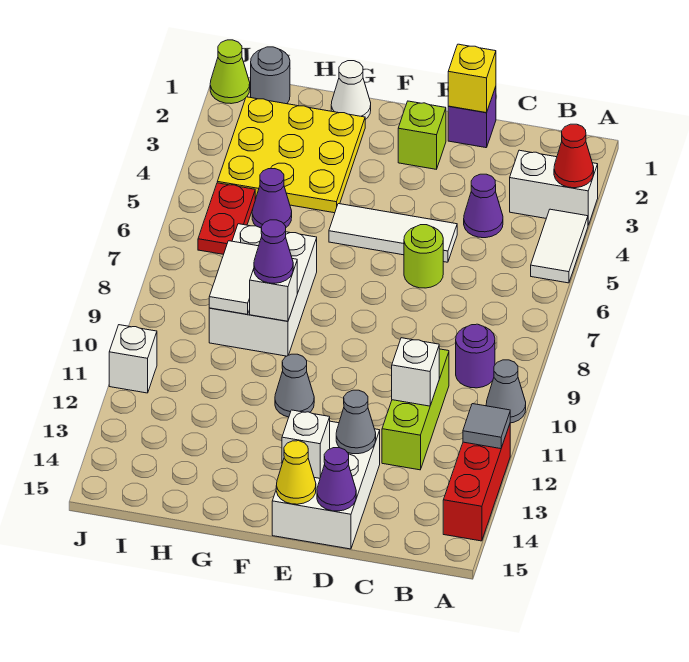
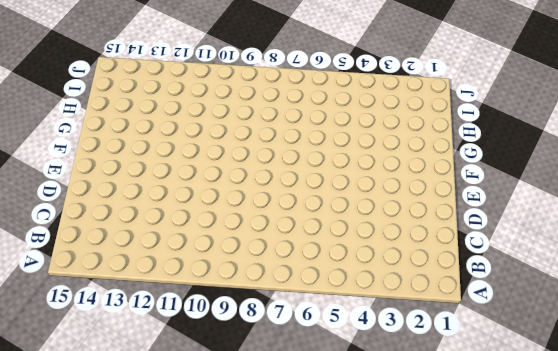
none -> white 1x2 brick [510,150,598,225]
none -> white 1x2 tile [531,209,588,283]
none -> grey 1x1 cone [486,360,526,423]
none -> red 1x3 brick [443,424,510,541]

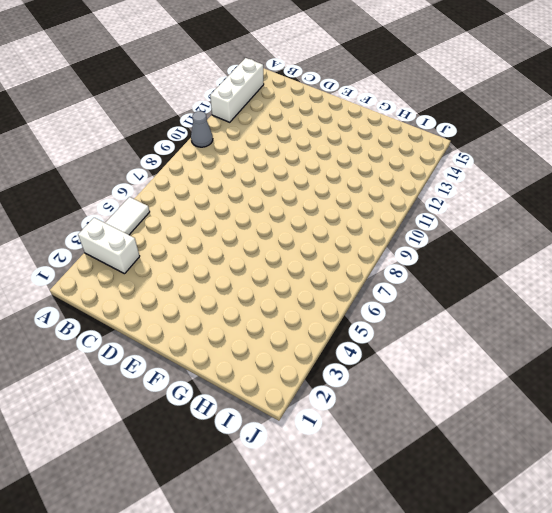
white 1x3 brick [210,58,264,122] -> red 1x3 brick [443,424,510,541]
none -> purple 1x1 round brick [456,324,495,388]
none -> purple 1x1 cone [464,174,503,238]
none -> lime 1x3 brick [382,349,449,470]
none -> purple 1x1 brick [448,87,496,148]

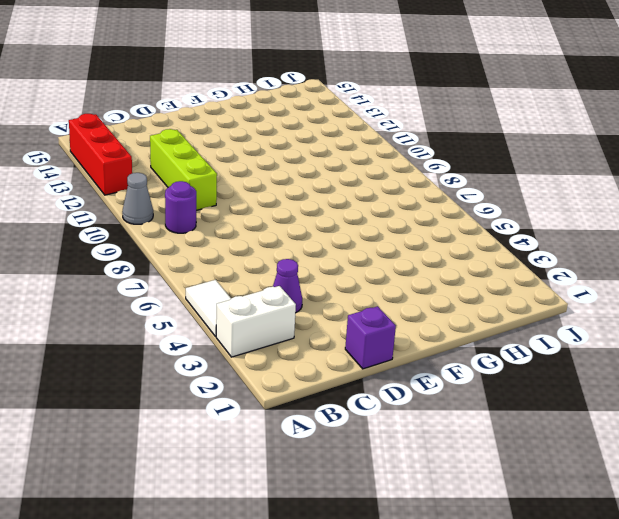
none -> white 1x3 tile [329,204,457,262]
none -> lime 1x1 round brick [404,225,443,288]
none -> white 2x3 brick [272,421,380,549]
none -> lime 1x1 brick [398,101,446,169]

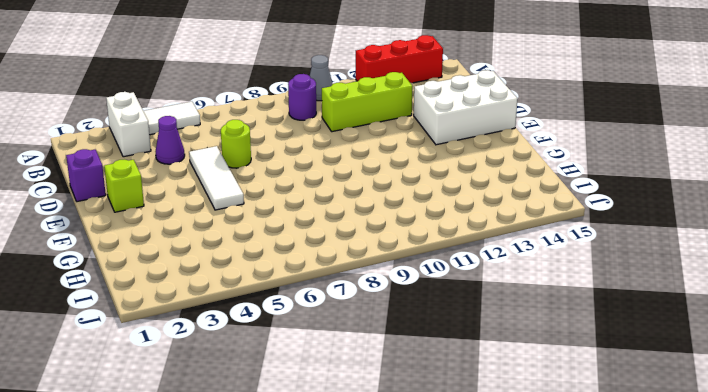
none -> grey 1x1 cone [275,354,314,417]
none -> white 1x1 cone [331,61,371,120]
none -> yellow 3x3 plate [217,97,365,213]
none -> white 2x3 brick [209,224,317,356]

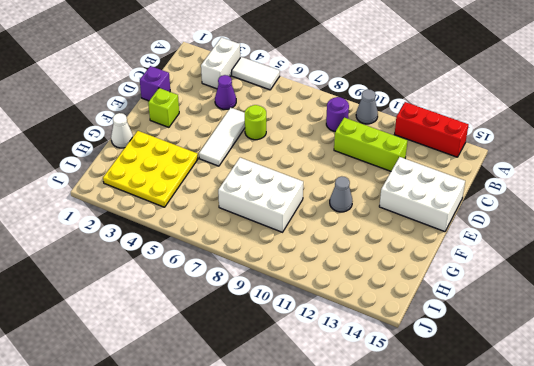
none -> purple 1x1 cone [252,169,292,228]
none -> grey 1x1 round brick [251,47,290,104]
none -> red 1x2 plate [198,183,255,254]
none -> lime 1x1 cone [210,40,250,104]

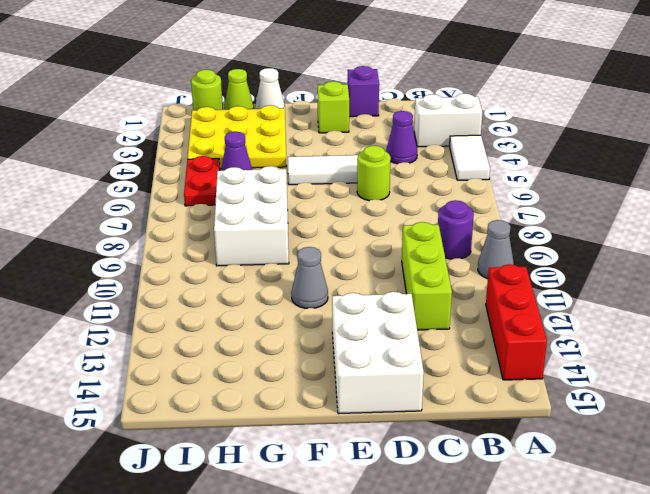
lime 1x1 cone [224,69,254,110] -> lime 1x1 cone moved to [210,40,250,104]
lime 1x1 round brick [191,70,223,110] -> grey 1x1 round brick [251,47,290,104]
none -> white 1x1 brick [109,325,157,393]
none -> red 1x1 cone [554,124,594,188]
none -> grey 1x1 tile [463,404,510,449]
none -> white 1x1 brick [392,338,439,406]

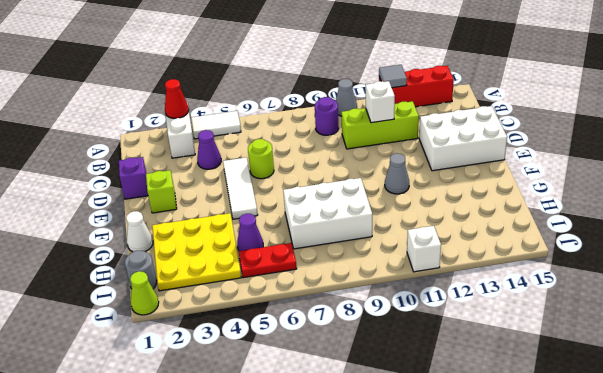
none -> yellow 1x1 brick [448,44,496,113]
none -> grey 1x1 cone [336,390,376,454]
none -> purple 1x1 cone [317,448,356,511]
none -> white 1x1 brick [282,410,330,478]

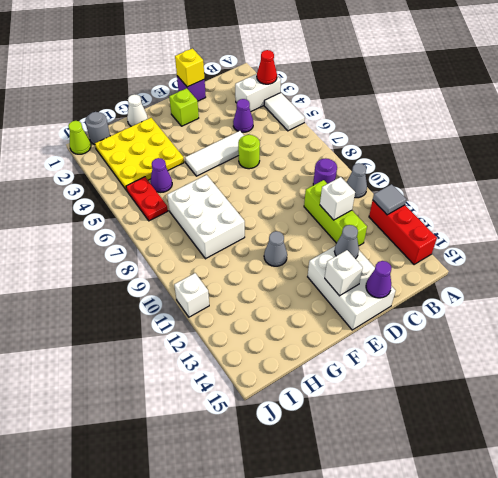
none -> yellow 1x1 cone [276,441,316,504]
none -> white 1x1 brick [250,259,297,321]
none -> white 1x2 tile [209,241,259,314]
none -> purple 1x1 cone [254,220,293,283]

